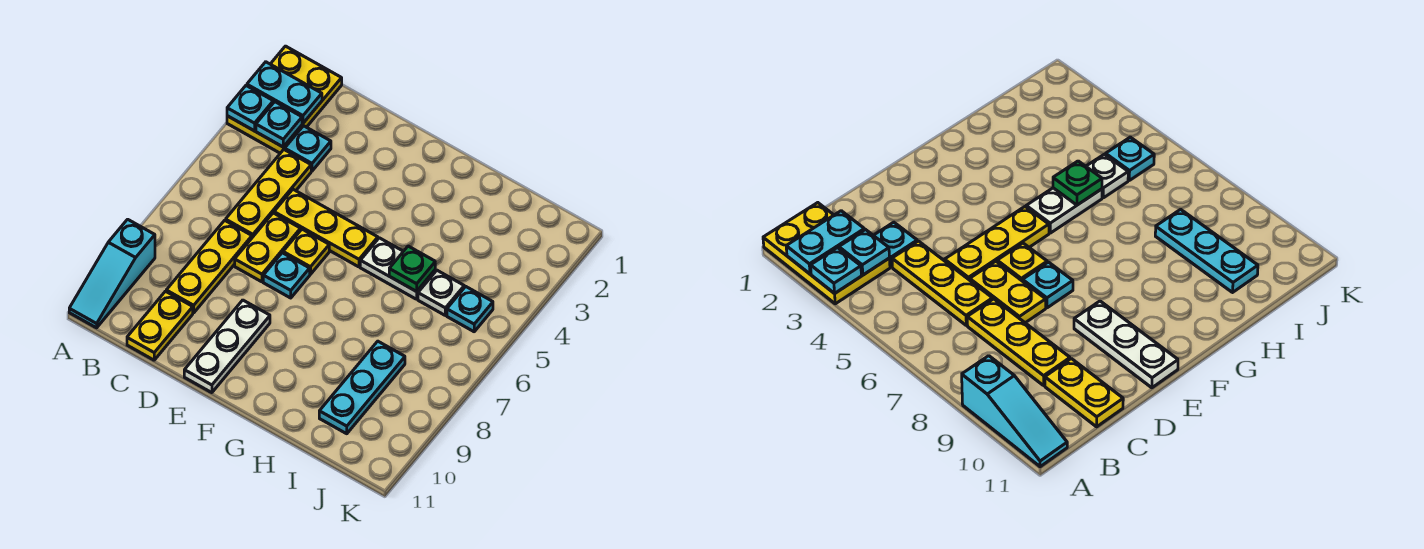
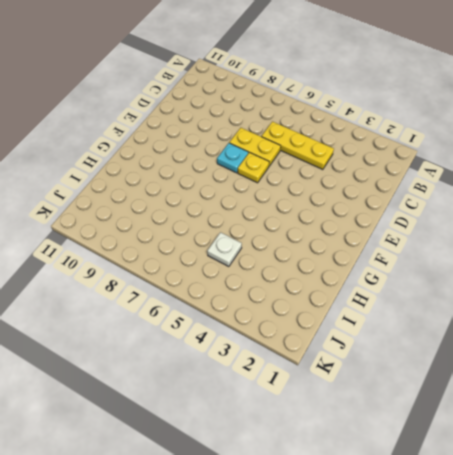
none -> yellow 2x3 plate [227,46,342,153]
none -> cyan 1x3 slope [69,219,155,328]
none -> cyan 1x1 plate [285,126,331,171]

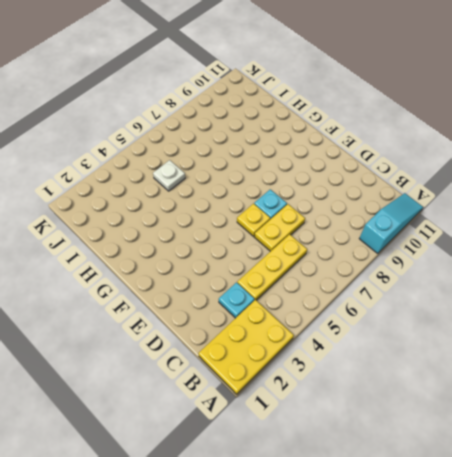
none -> yellow 1x3 plate [166,220,252,313]
none -> yellow 1x2 plate [127,291,193,360]
none -> yellow 1x3 plate [274,190,378,267]

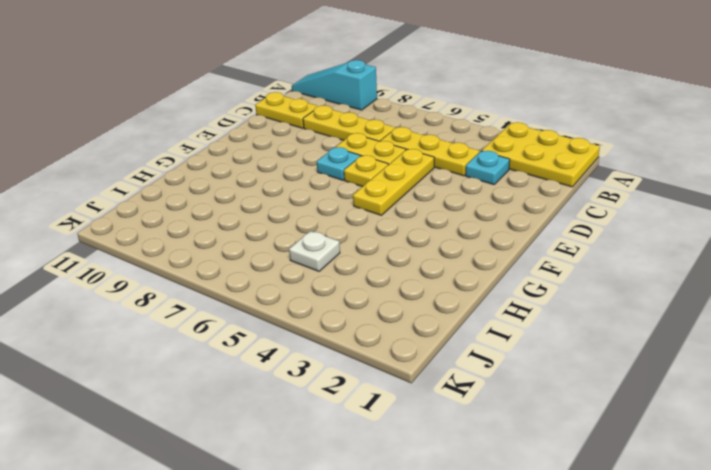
none -> white 1x3 plate [184,300,270,393]
none -> white 1x2 plate [360,238,435,299]
none -> cyan 1x3 plate [319,341,405,434]

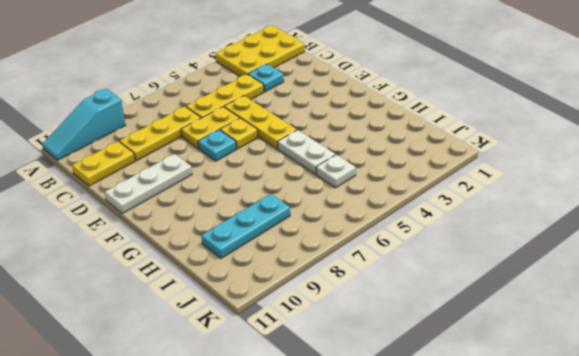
none -> cyan 1x1 plate [447,287,493,332]
none -> cyan 1x2 plate [247,62,322,123]
none -> cyan 1x1 plate [227,86,273,131]

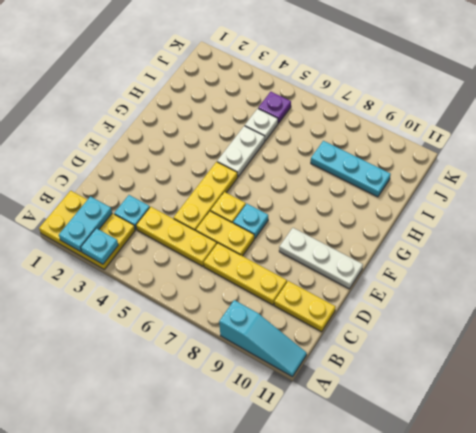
purple 1x1 plate [258,92,291,123] -> cyan 1x1 plate [447,287,493,332]
none -> cyan 1x1 plate [256,102,302,147]
none -> green 1x1 plate [389,246,435,292]

